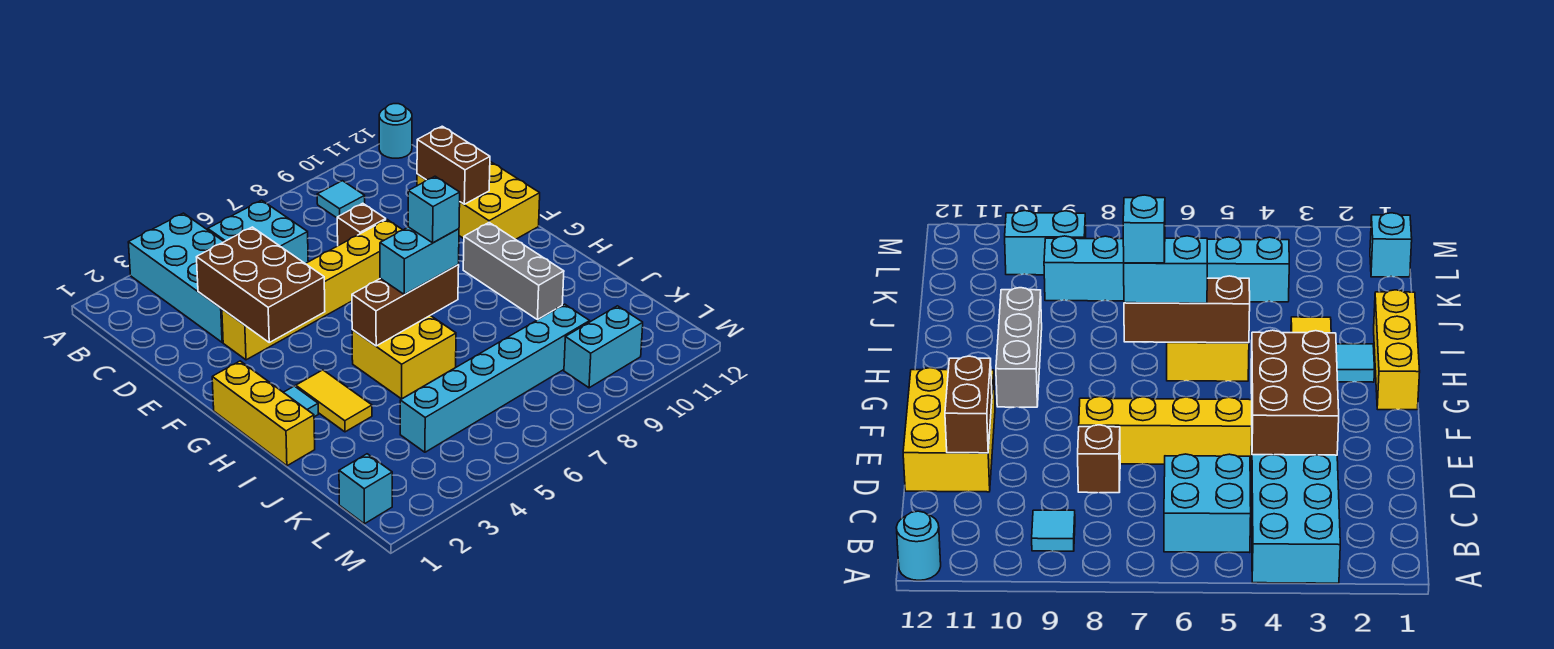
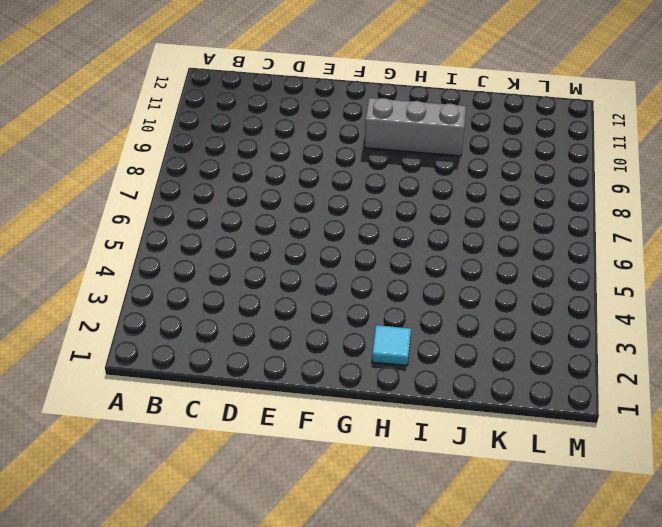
none -> cyan 2x4 brick [128,213,224,342]
none -> cyan 1x1 round brick [379,104,412,158]
none -> cyan 2x2 brick [208,200,308,264]

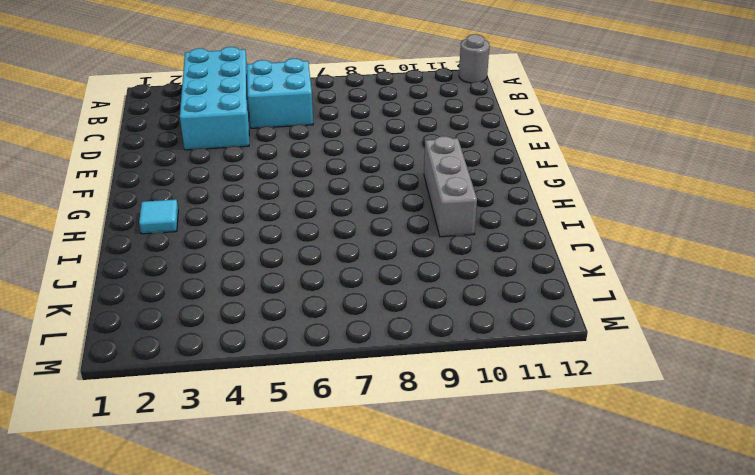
grey 1x1 round brick [459,34,490,83] -> cyan 1x1 round brick [379,104,412,158]
none -> cyan 1x1 tile [317,181,365,218]
none -> brown 1x1 brick [337,203,386,246]
none -> yellow 2x3 brick [417,161,540,240]

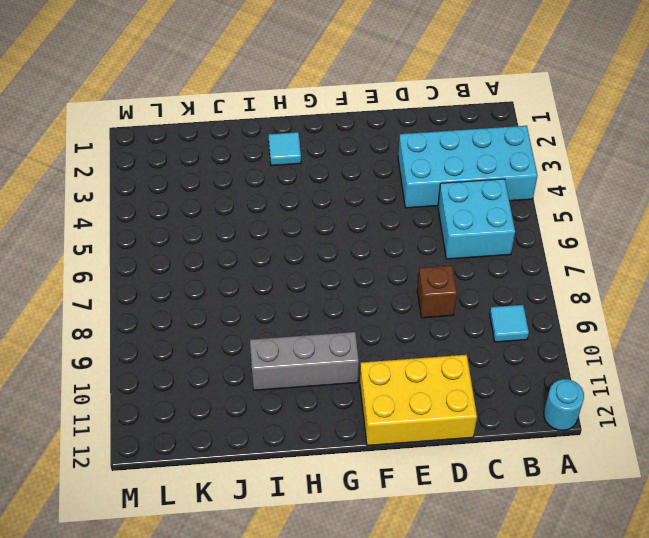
none -> yellow 1x6 brick [222,219,402,360]
none -> yellow 1x3 brick [212,361,315,466]
none -> yellow 1x2 tile [295,370,372,432]

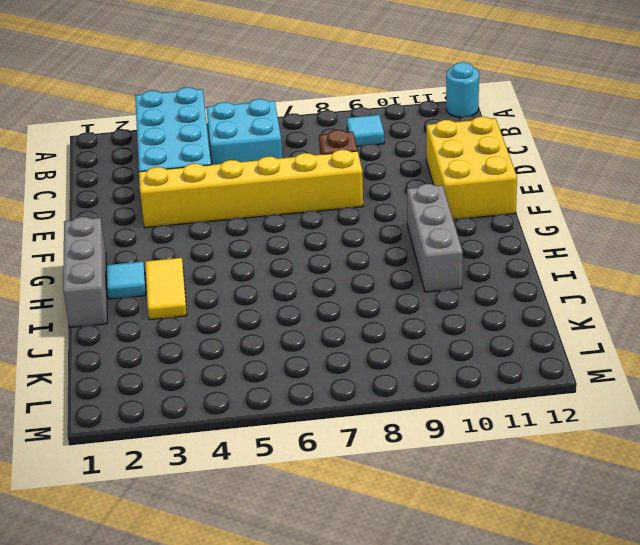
grey 1x3 brick [63,217,107,327] -> yellow 1x3 brick [212,361,315,466]
none -> yellow 2x2 brick [352,315,456,399]
none -> cyan 1x6 brick [400,304,590,452]
none -> cyan 1x1 brick [339,454,392,524]

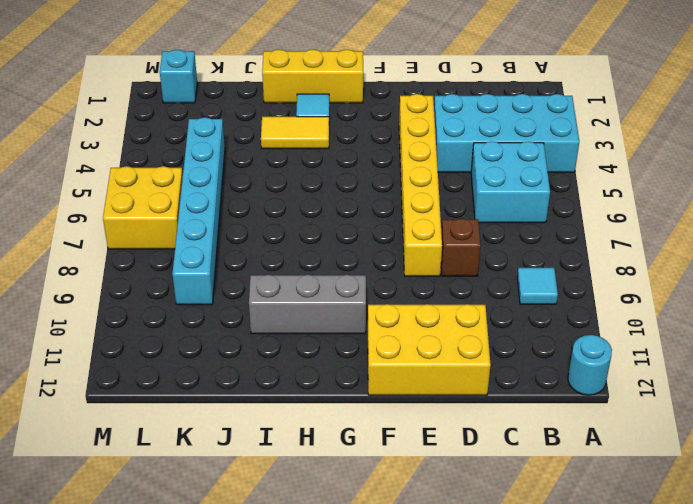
yellow 2x2 brick [103,166,183,249] -> yellow 2x2 brick moved to [352,315,456,399]
none -> cyan 1x2 brick [564,306,643,388]
none -> brown 2x3 brick [197,227,325,342]
none -> brown 1x2 brick [417,126,490,204]

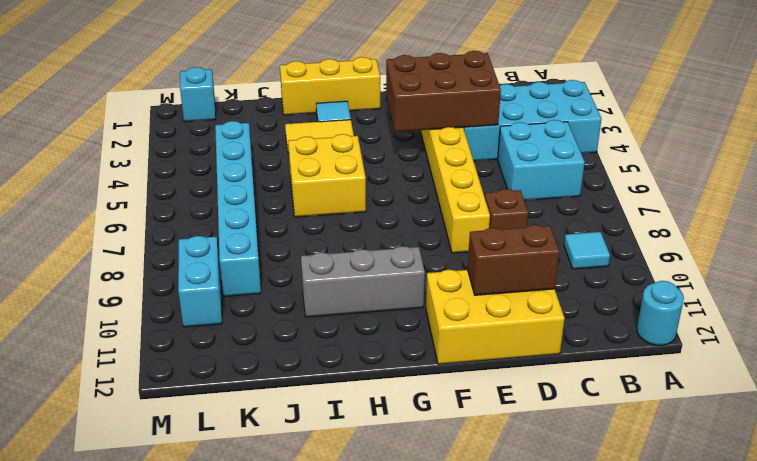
none -> brown 1x3 brick [352,265,459,346]
none -> cyan 1x2 brick [380,227,459,295]
none -> cyan 1x1 brick [408,176,460,243]

